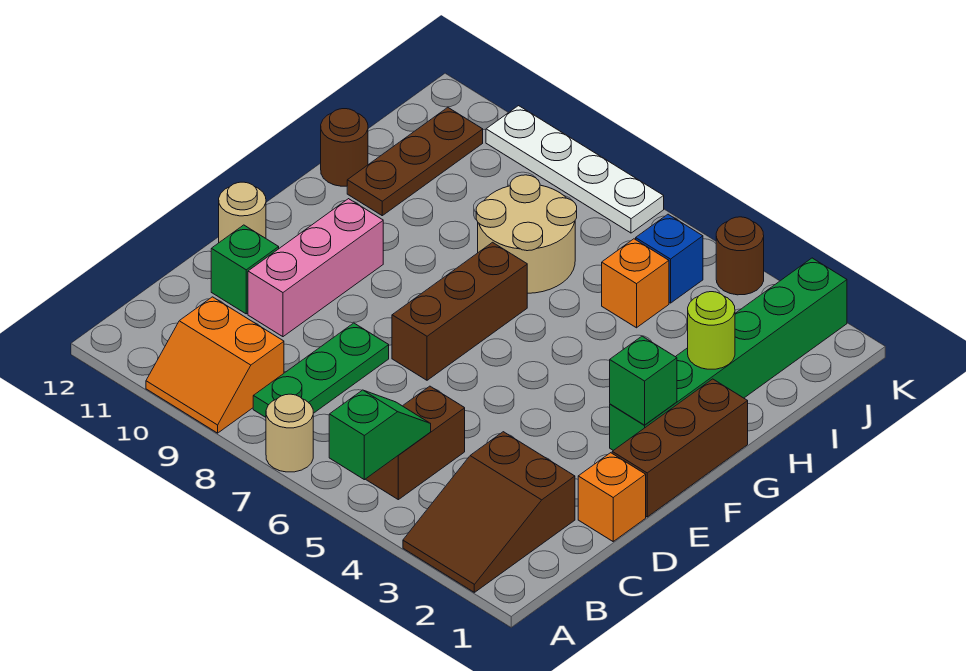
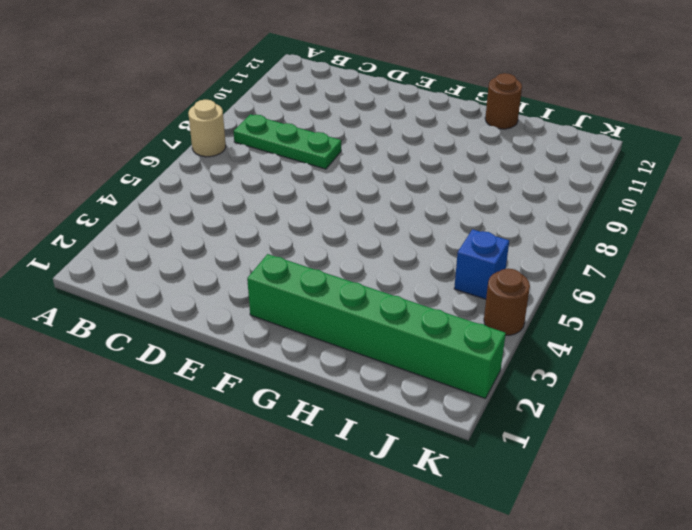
none -> brown 2x3 slope [403,432,575,592]
none -> orange 2x2 slope [146,297,284,433]
none -> brown 1x2 brick [366,386,465,500]

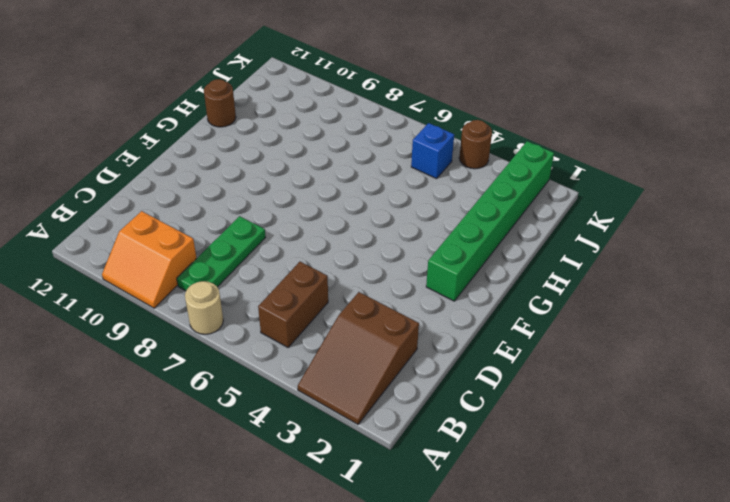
none -> orange 1x1 brick [578,453,646,541]
none -> pink 1x3 brick [248,199,383,337]
none -> green 1x1 brick [211,225,279,314]

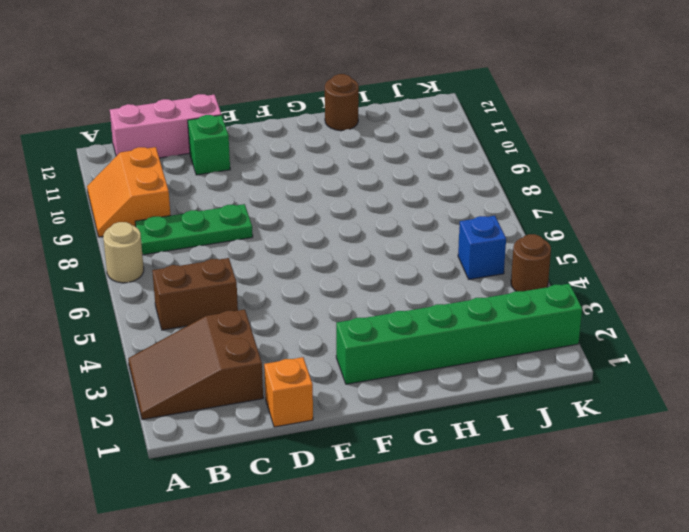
pink 1x3 brick [110,94,221,158] -> pink 1x3 brick moved to [248,199,383,337]
none -> brown 1x3 brick [612,379,748,517]
none -> brown 1x3 brick [392,242,527,380]
none -> tan 1x1 round brick [219,182,266,242]

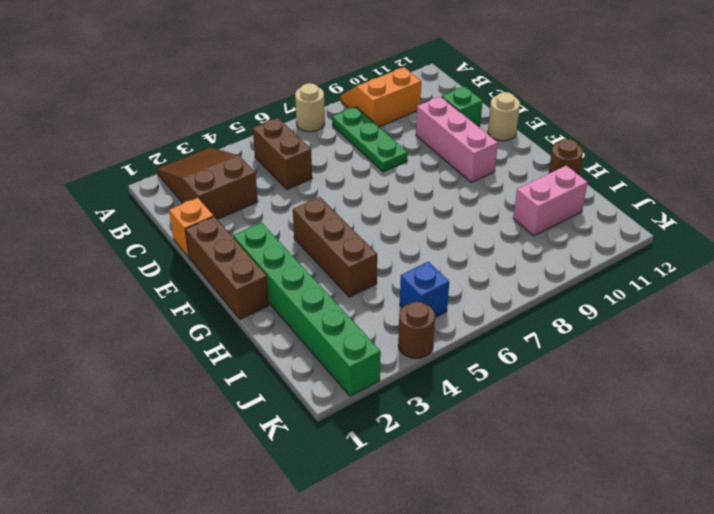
brown 1x3 brick [293,197,377,297] -> brown 1x3 brick moved to [392,242,527,380]
pink 1x2 brick [513,166,588,236] -> brown 1x3 plate [347,108,483,216]
none -> tan 2x2 round brick [476,175,577,293]
none -> orange 1x1 brick [602,239,669,328]
none -> white 1x4 plate [486,106,664,233]

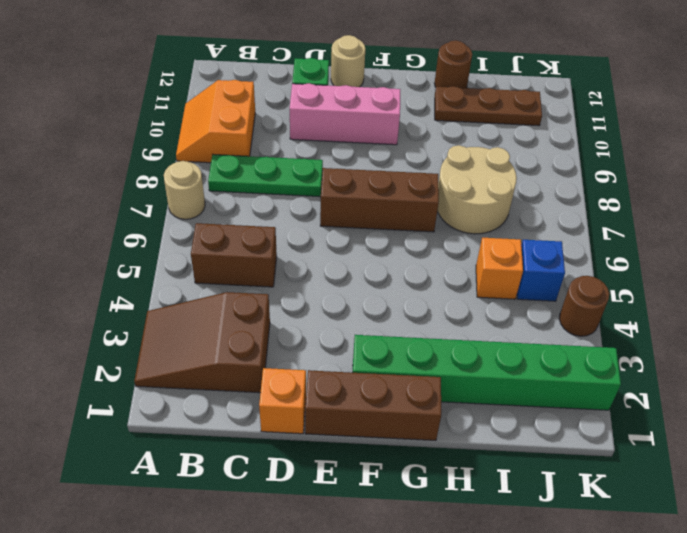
none -> white 1x4 plate [486,106,664,233]
none -> green 1x2 slope [329,390,431,480]
none -> green 1x1 brick [610,336,677,425]

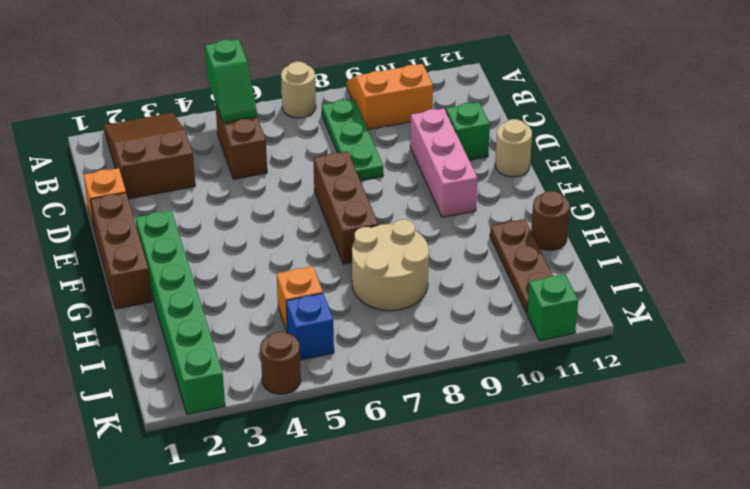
green 1x1 brick [527,274,578,341] -> green 1x1 brick moved to [610,336,677,425]
none -> white 1x4 plate [486,106,664,233]
none -> lime 1x1 round brick [688,292,735,369]

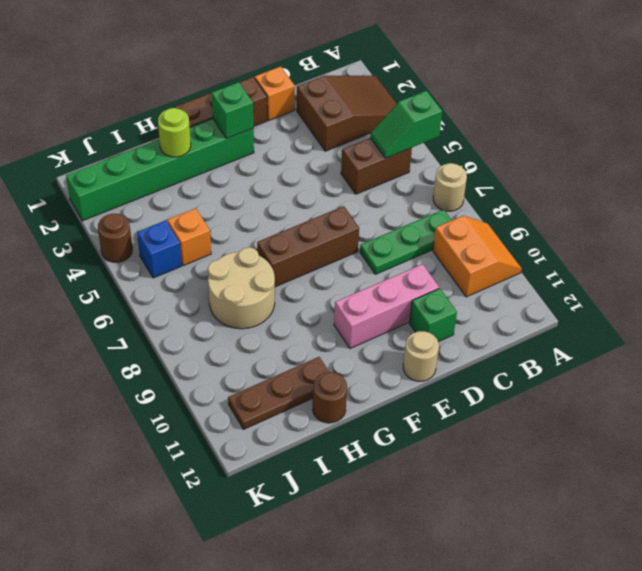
none -> white 1x4 plate [486,106,664,233]

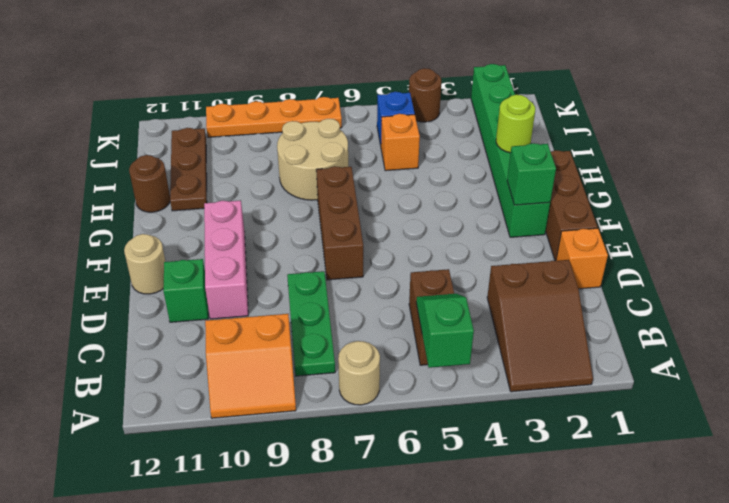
orange 1x4 plate [206,97,342,137] -> white 1x4 plate [486,106,664,233]

